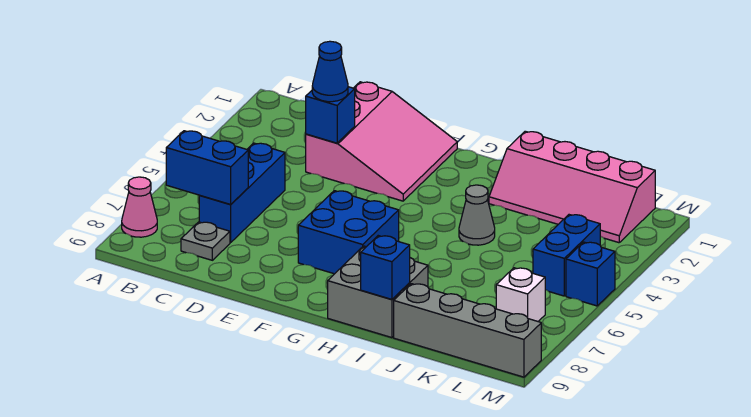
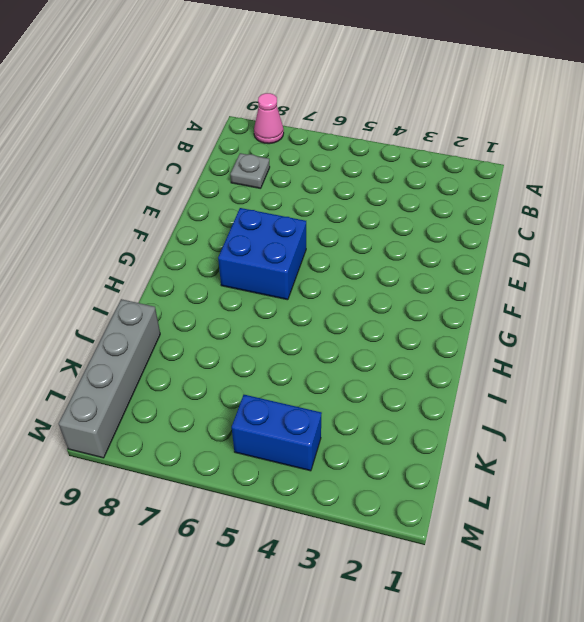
none -> blue 1x3 brick [199,143,285,243]
none -> pink 3x3 slope [306,82,457,201]
none -> grey 2x2 brick [328,246,428,338]

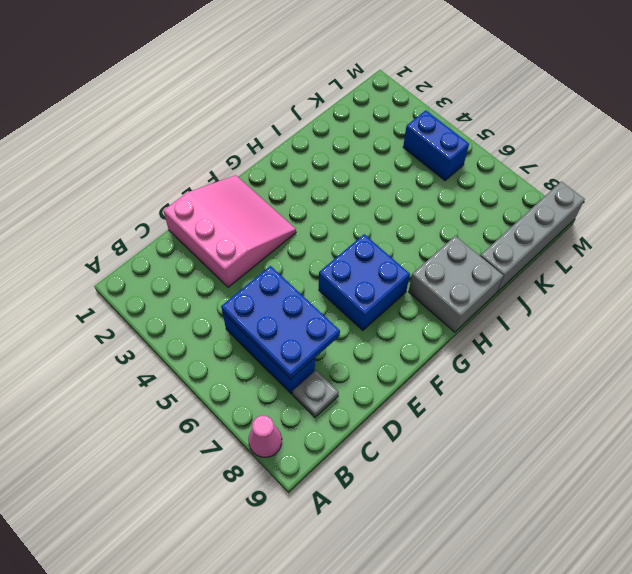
blue 2x3 plate [221,266,340,379] -> blue 1x2 brick [166,131,248,205]
none -> pink 2x4 slope [489,131,655,243]
none -> grey 1x1 cone [459,185,495,245]
none -> white 1x1 brick [496,268,545,321]

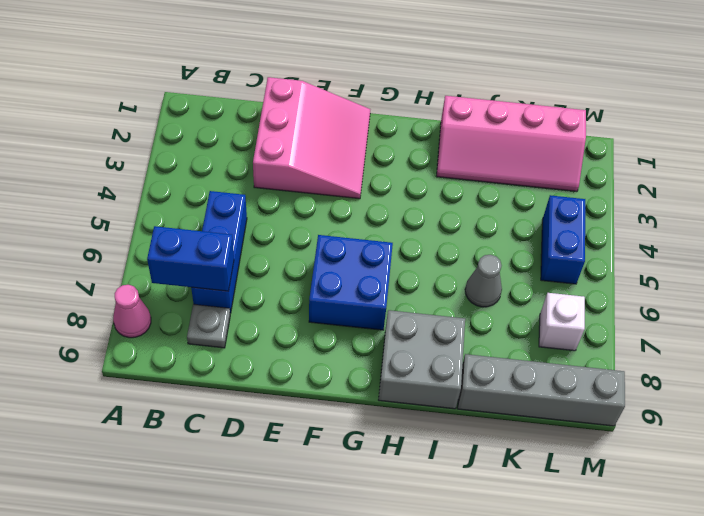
grey 1x1 cone [465,255,502,307] -> grey 1x1 cone moved to [459,185,495,245]
none -> blue 1x1 brick [566,242,615,306]
none -> blue 1x1 brick [306,87,355,143]
none -> blue 1x1 brick [361,236,410,300]

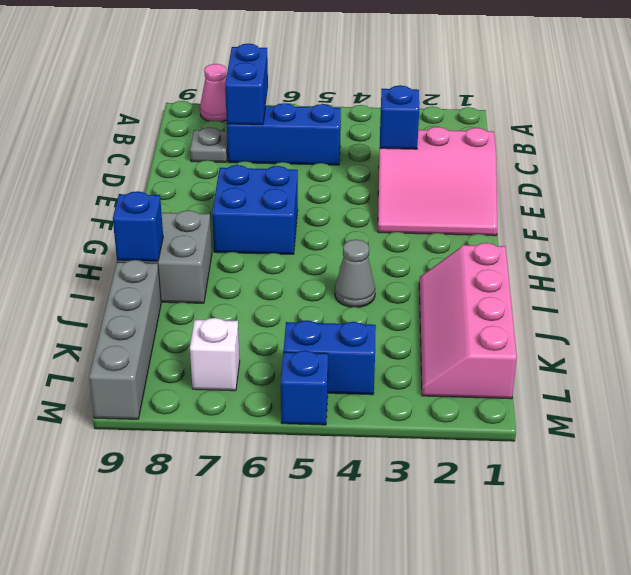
none -> blue 1x1 cone [312,41,348,102]

